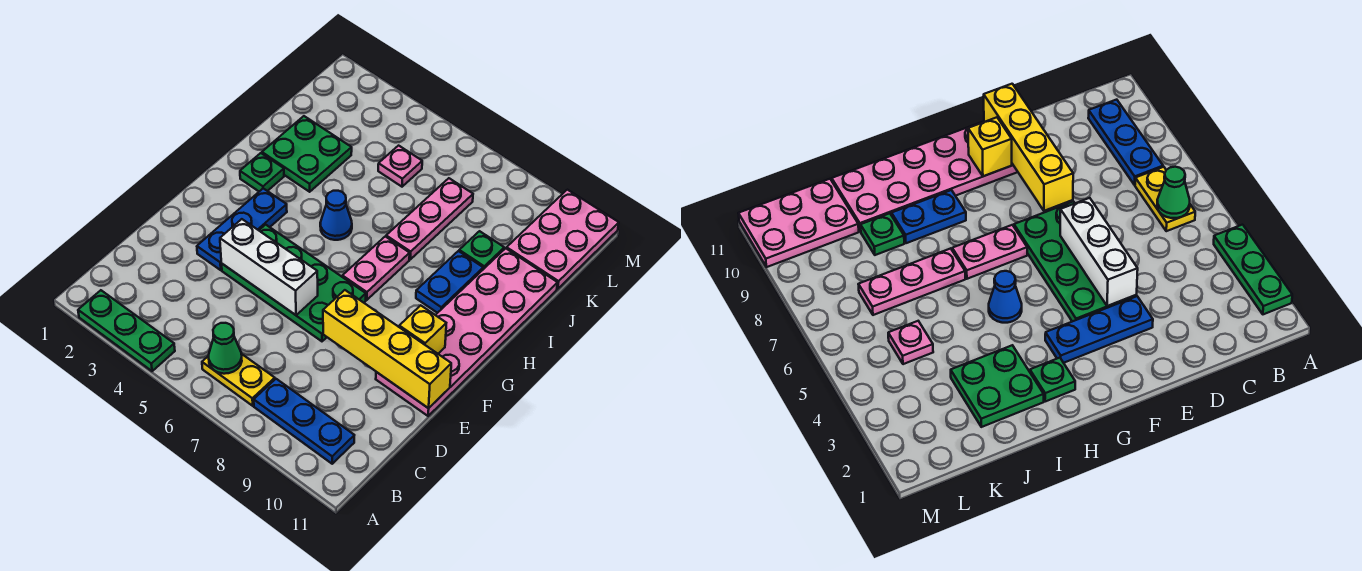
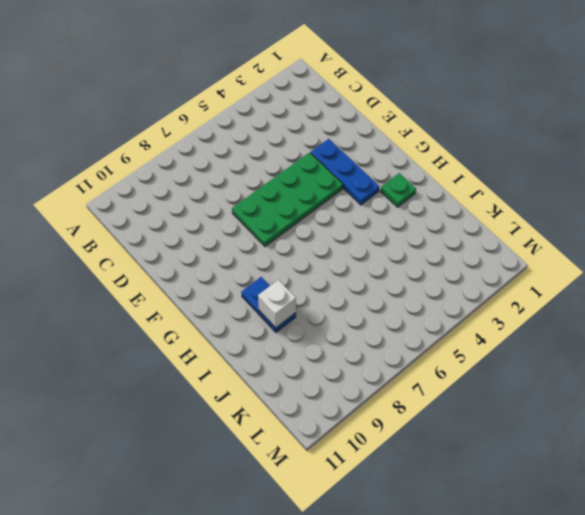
white 1x1 brick [258,280,296,328] -> none
none -> green 1x3 plate [78,290,175,371]
none -> yellow 1x2 plate [202,354,275,406]
none -> blue 1x3 plate [254,379,354,464]

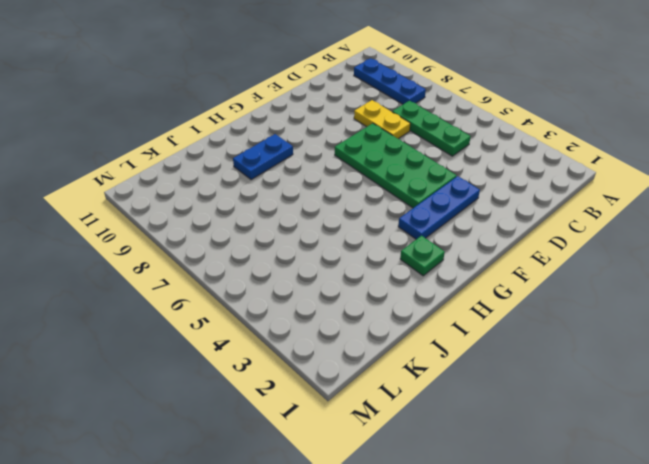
green 1x3 plate [392,101,471,156] -> green 1x3 plate moved to [78,290,175,371]
yellow 1x2 plate [354,100,410,139] -> yellow 1x2 plate moved to [202,354,275,406]
none -> pink 2x6 plate [376,248,557,416]
none -> pink 1x2 plate [342,236,410,300]
none -> blue 1x1 cone [320,191,352,240]

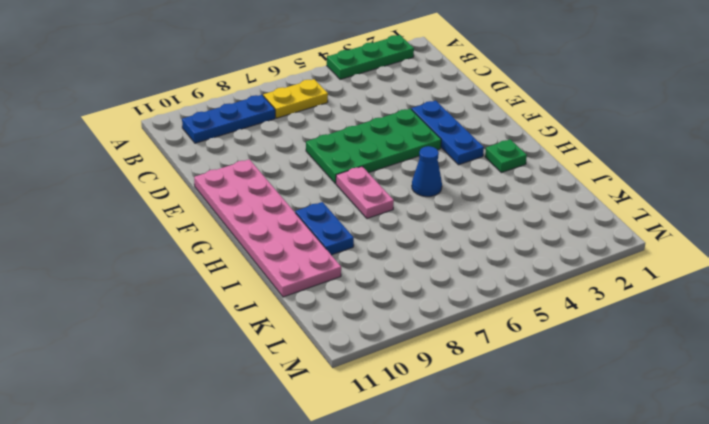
none -> green 2x2 plate [262,116,352,192]
none -> pink 1x3 plate [386,178,473,259]
none -> green 1x1 plate [459,231,504,269]

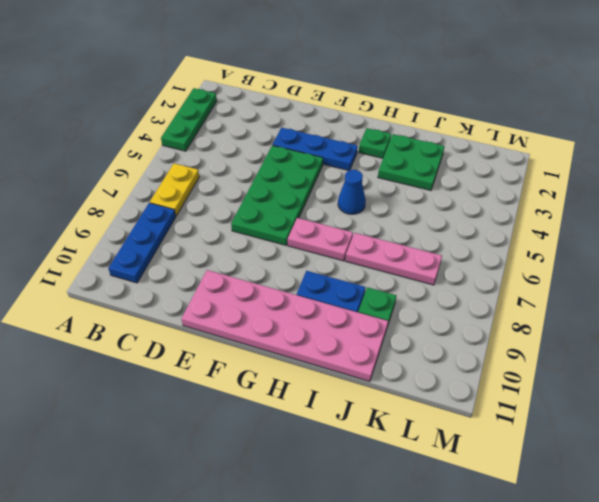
none -> pink 1x1 plate [378,146,422,187]
none -> pink 2x3 plate [507,190,619,289]
none -> green 1x1 cone [209,323,242,374]

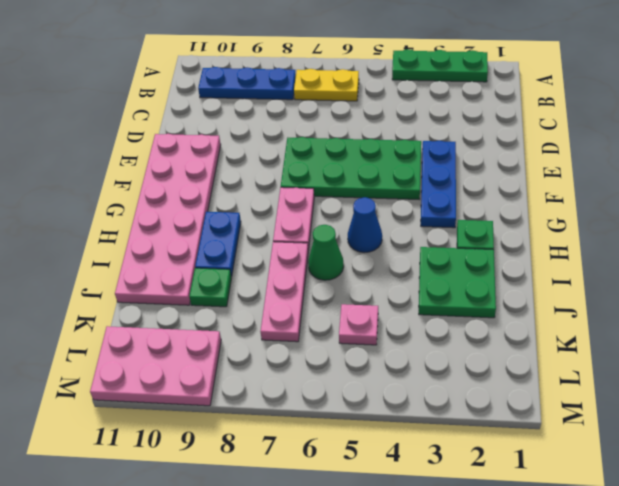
green 1x1 cone [308,225,344,280] -> green 1x1 cone moved to [209,323,242,374]
pink 2x3 plate [90,326,221,406] -> pink 2x3 plate turned to [507,190,619,289]
none -> white 1x3 brick [220,219,318,315]
none -> yellow 1x4 brick [323,290,451,408]
none -> yellow 1x1 brick [399,305,446,354]

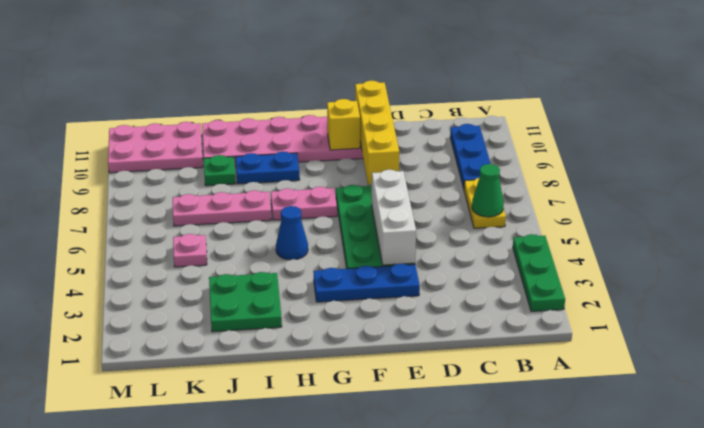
none -> green 1x1 plate [240,153,284,191]

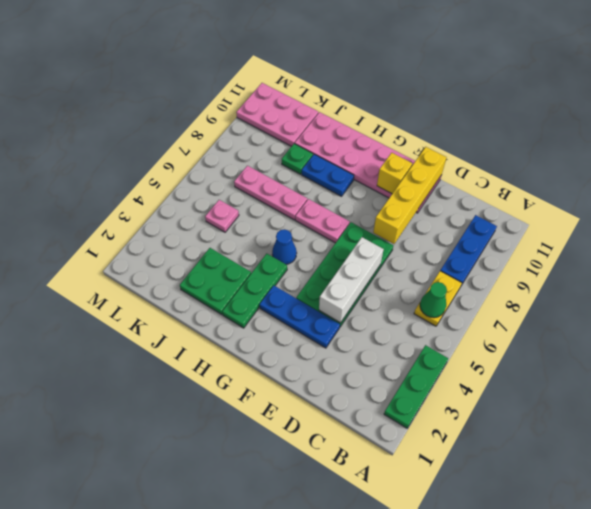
green 1x3 plate [222,254,287,328] -> green 1x1 plate [240,153,284,191]

